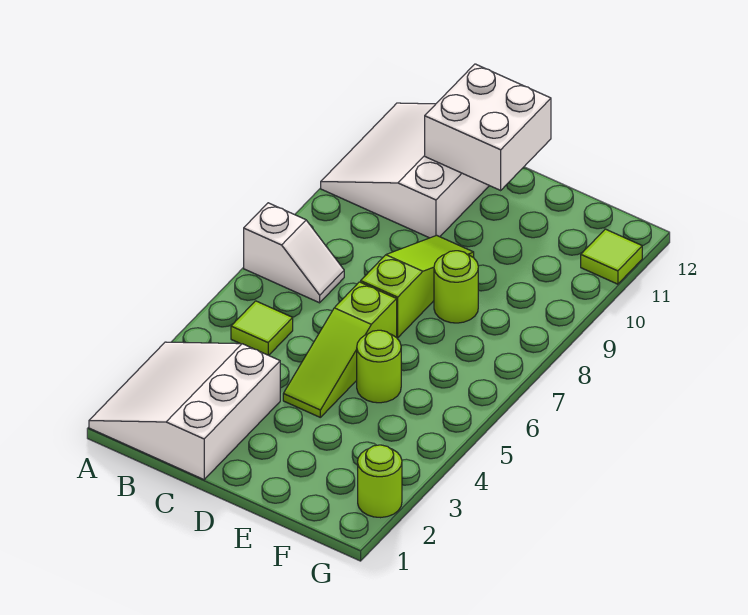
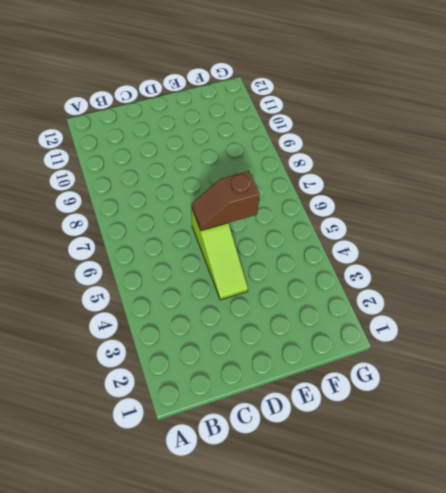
brown 1x2 slope [192,171,260,231] -> none
none -> white 3x3 slope [89,342,280,480]
none -> white 1x2 slope [244,203,344,303]

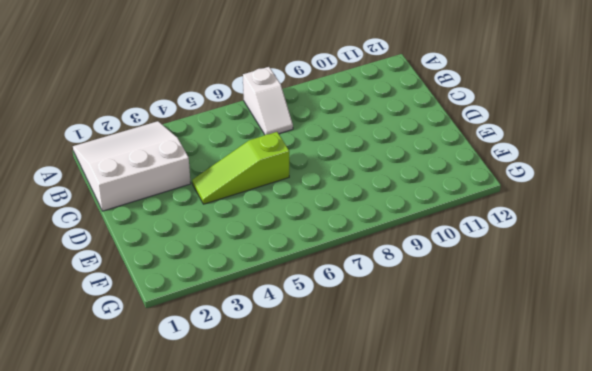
none -> white 3x3 slope [321,103,489,238]
none -> lime 1x1 tile [231,301,293,355]

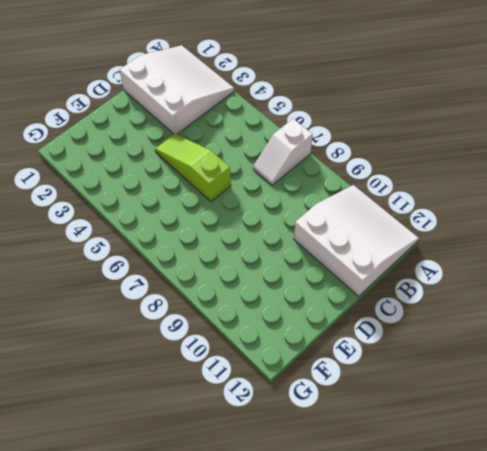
none -> lime 1x1 tile [231,301,293,355]
none -> lime 1x3 slope [361,235,474,338]

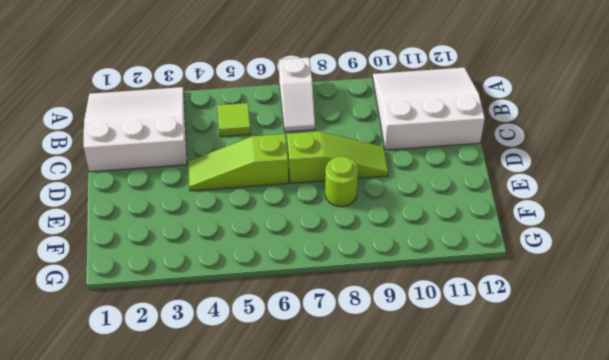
none -> lime 1x1 round brick [357,330,401,403]
none -> lime 1x1 round brick [358,445,402,518]

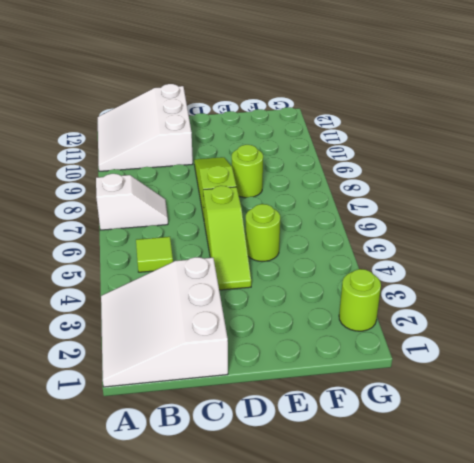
none -> lime 1x1 tile [581,229,642,284]
none -> white 2x2 brick [425,64,551,190]

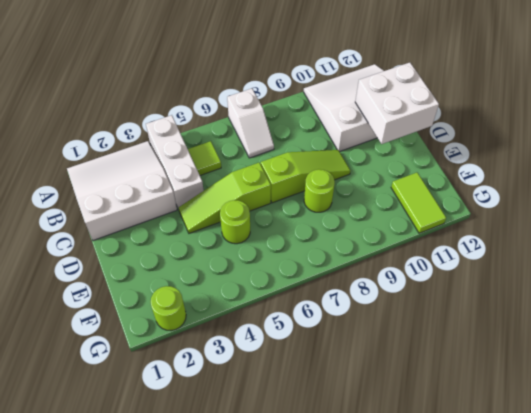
white 1x3 brick [146,115,204,209] -> none
lime 1x2 tile [391,173,446,233] -> lime 1x1 tile [581,229,642,284]

